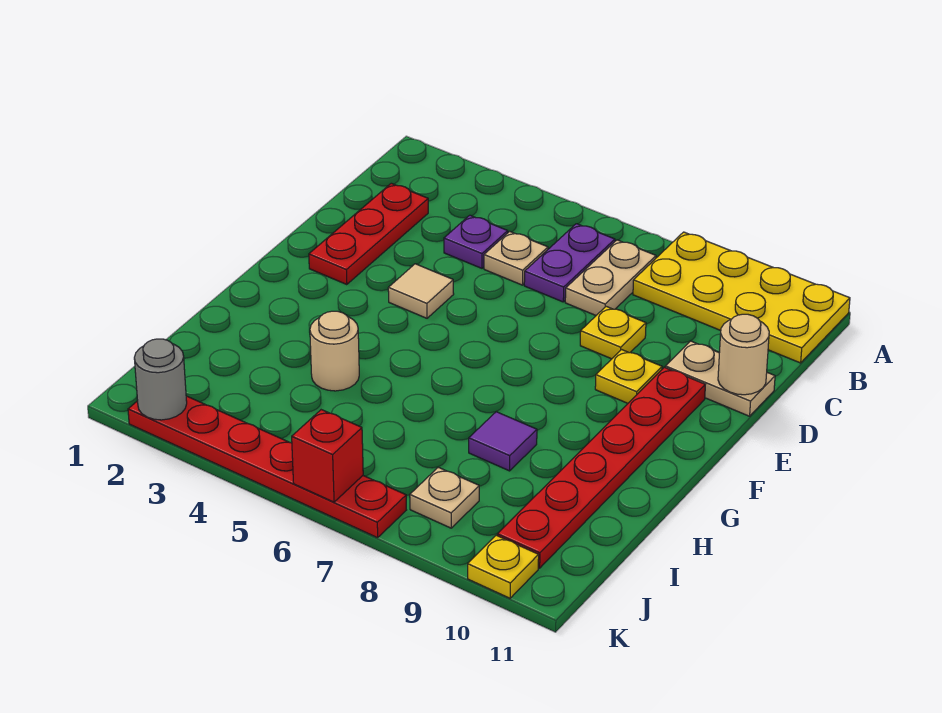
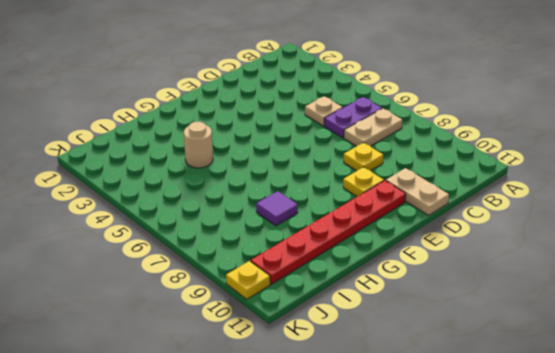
none -> yellow 2x4 plate [633,232,850,363]
none -> red 1x3 plate [309,183,428,285]
none -> purple 1x1 plate [444,215,508,268]

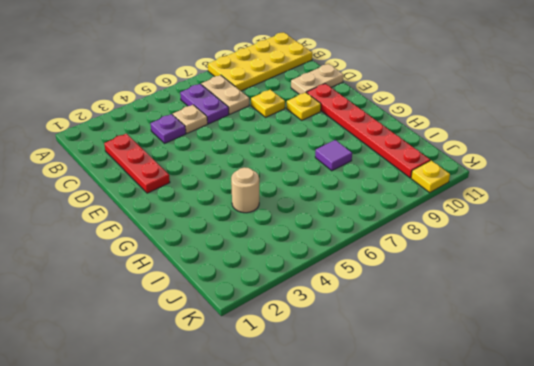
none -> tan 1x1 tile [388,264,454,318]
none -> tan 1x1 plate [410,467,479,528]
none -> red 1x6 plate [128,396,406,538]

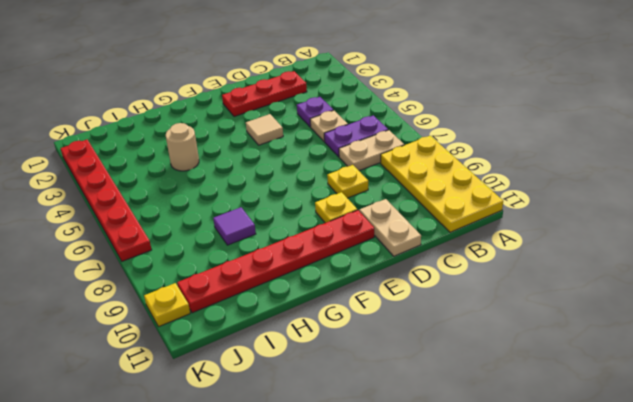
none -> tan 1x1 plate [410,467,479,528]
none -> tan 1x1 round brick [718,314,769,395]
none -> grey 1x1 round brick [134,339,187,420]

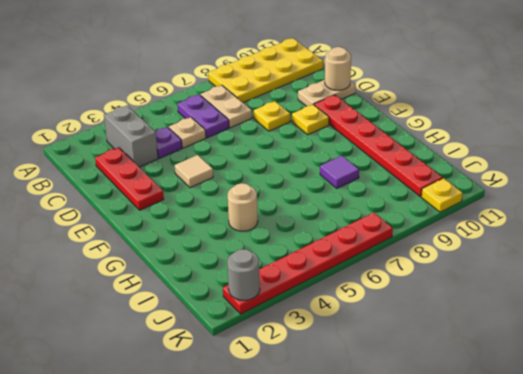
grey 1x2 brick [104,106,158,167] -> none
none -> tan 1x1 plate [410,467,479,528]
none -> red 1x1 brick [292,410,363,502]

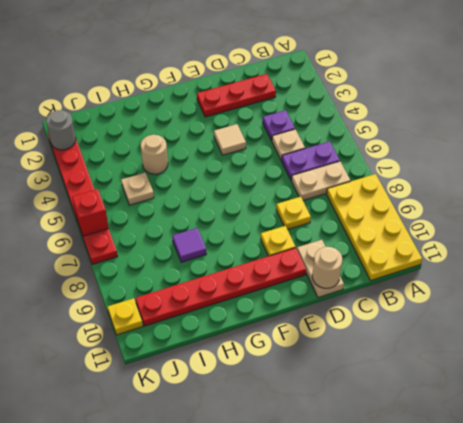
tan 1x1 plate [121,173,154,205] -> tan 1x1 plate moved to [410,467,479,528]

